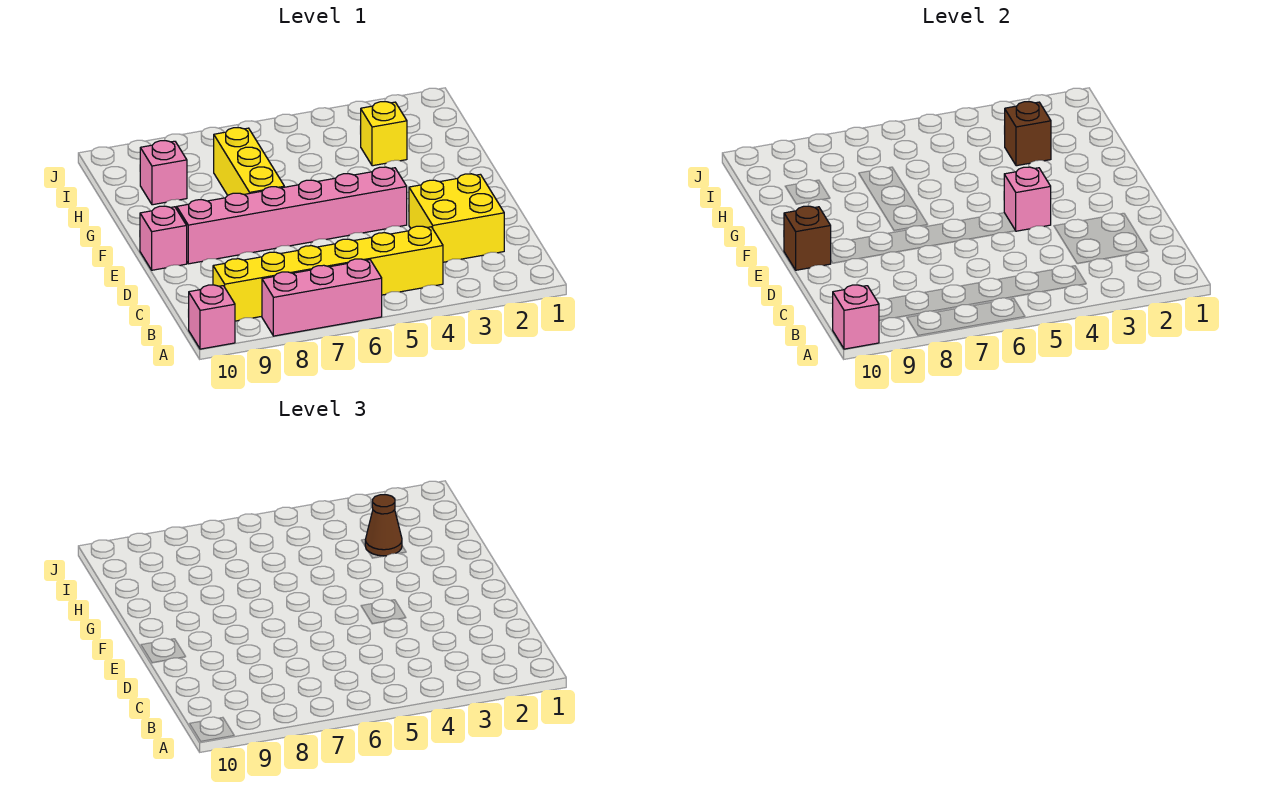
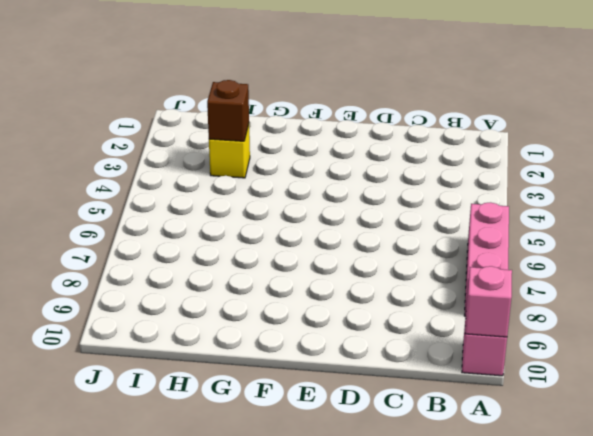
none -> yellow 1x6 brick [213,226,443,321]
none -> yellow 2x2 brick [409,174,504,262]
none -> pink 1x6 brick [177,167,407,264]

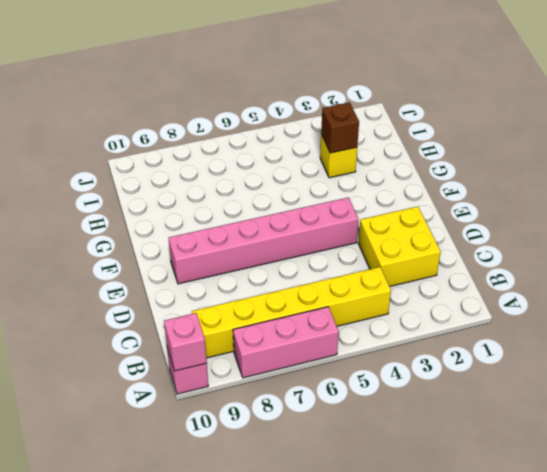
none -> pink 1x1 brick [140,206,187,270]
none -> yellow 1x3 brick [214,128,284,195]
none -> pink 1x1 brick [140,141,187,205]

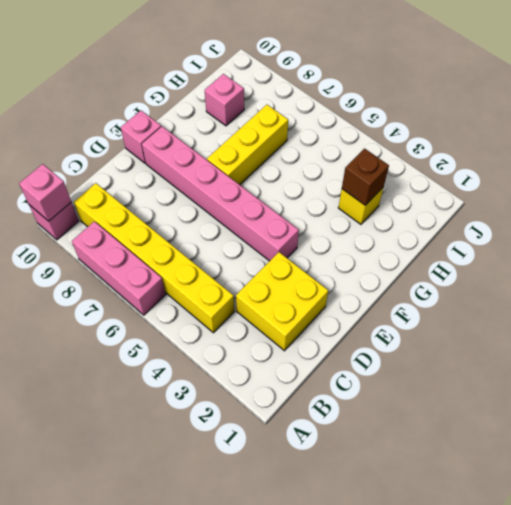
none -> pink 1x1 brick [1004,167,1051,231]
none -> brown 1x1 brick [784,206,831,270]
none -> brown 1x1 cone [365,495,402,556]

